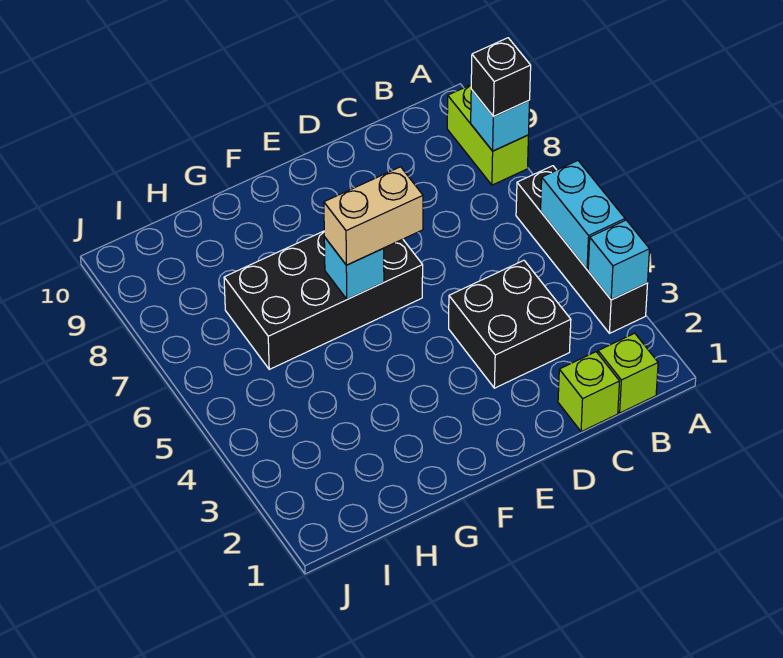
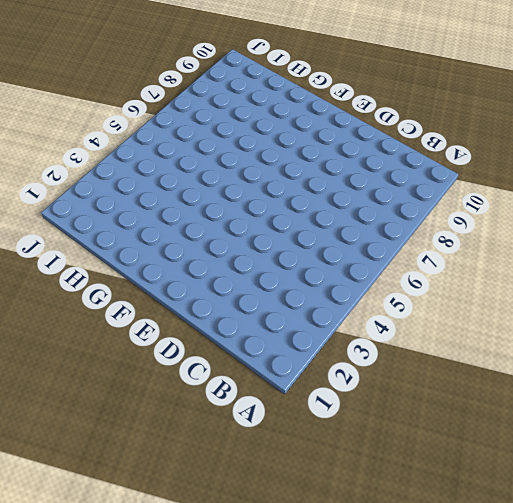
none -> black 1x4 brick [516,166,648,333]
none -> lime 1x2 brick [447,85,529,185]
none -> lime 1x1 brick [598,333,658,413]

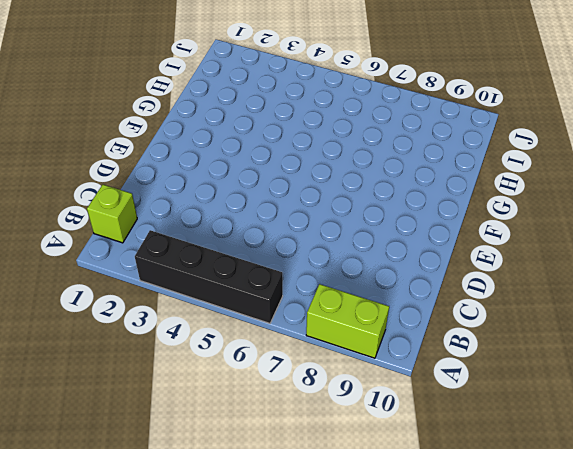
none -> lime 1x1 brick [558,352,620,432]
none -> black 2x2 brick [449,260,571,388]
none -> black 2x4 brick [224,231,423,369]

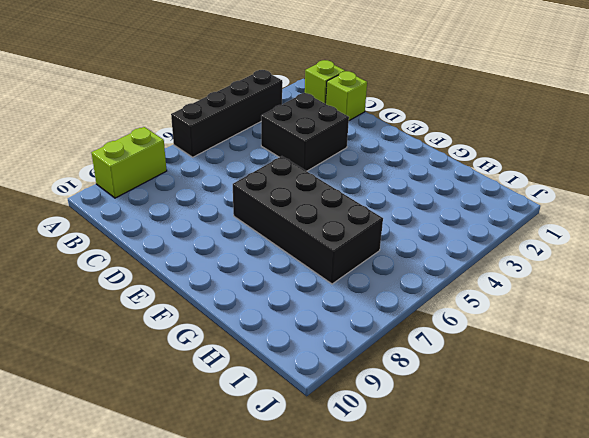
none -> cyan 1x1 brick [588,220,650,300]
none -> cyan 1x2 brick [541,161,625,269]
none -> cyan 1x1 brick [471,90,530,151]

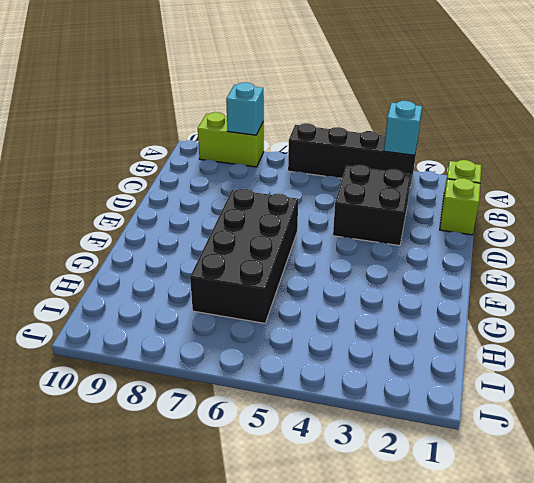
none -> cyan 1x2 brick [541,161,625,269]
none -> cyan 1x1 brick [324,237,384,299]
none -> black 1x1 brick [471,38,531,117]

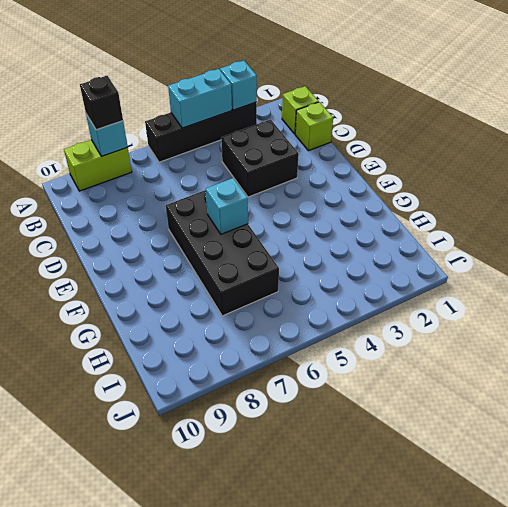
none -> tan 1x2 brick [324,167,423,265]

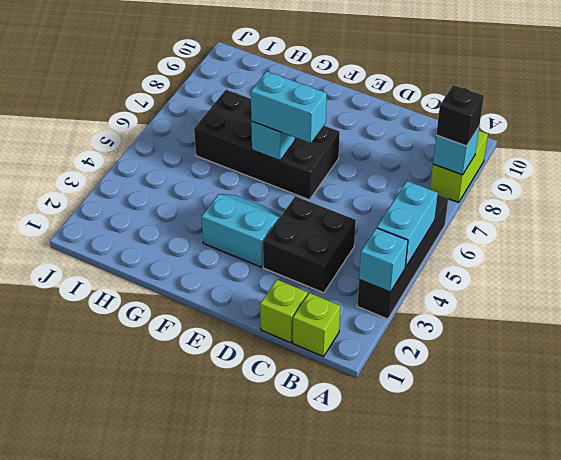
cyan 2x2 slope [202,194,282,267] -> none
cyan 1x2 brick [251,71,327,143] -> tan 1x2 brick [324,167,423,265]

